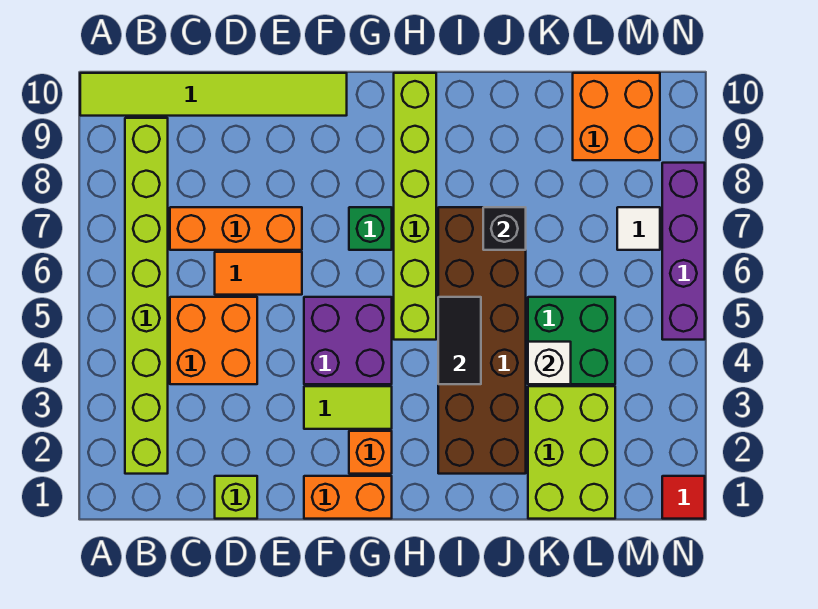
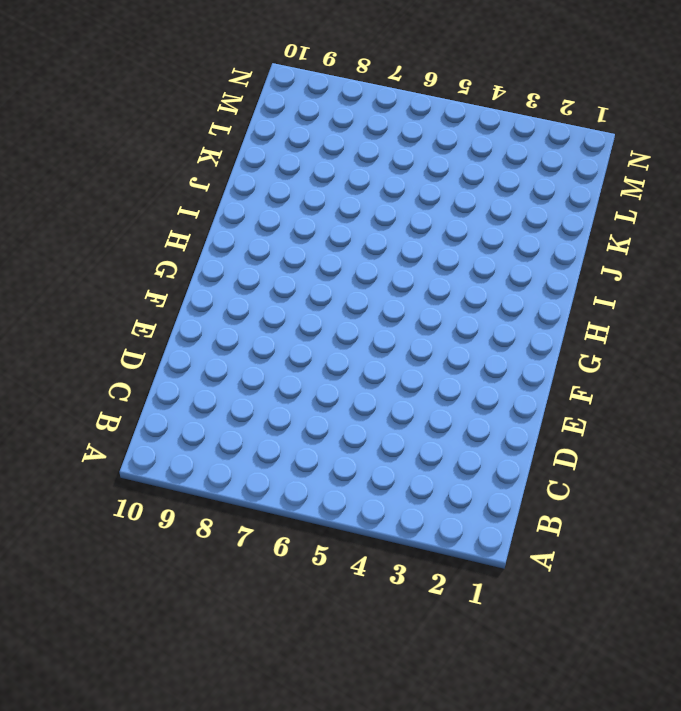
none -> lime 1x6 tile [80,73,347,116]
none -> lime 1x8 brick [125,118,168,474]
none -> orange 2x2 brick [170,297,257,384]

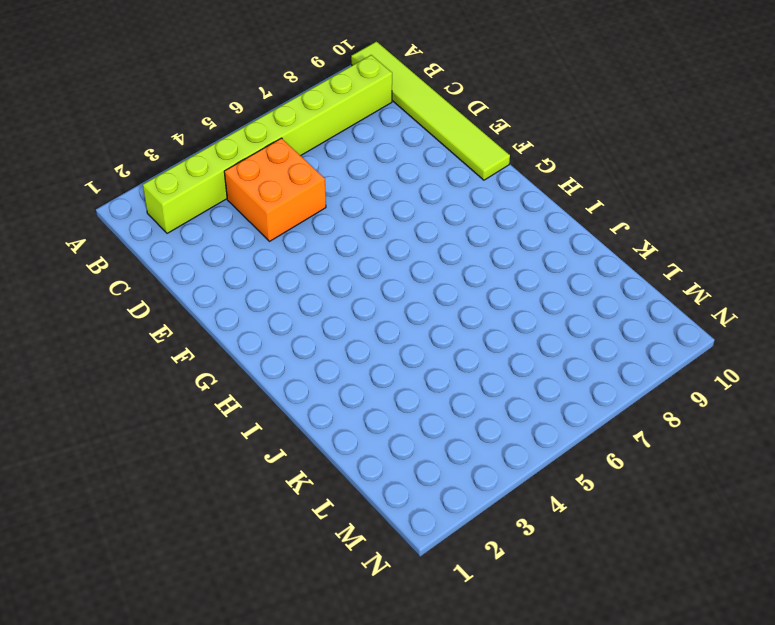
none -> orange 1x3 brick [170,207,302,250]
none -> lime 1x1 brick [215,476,257,519]
none -> orange 1x2 tile [215,252,302,295]

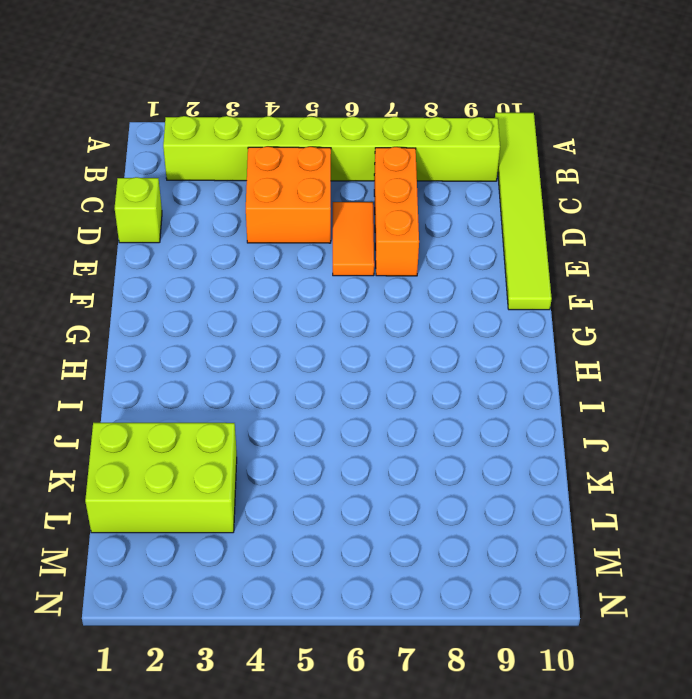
none -> orange 1x2 brick [304,476,392,519]
none -> lime 1x2 tile [304,386,392,429]
none -> purple 2x2 brick [304,297,392,384]

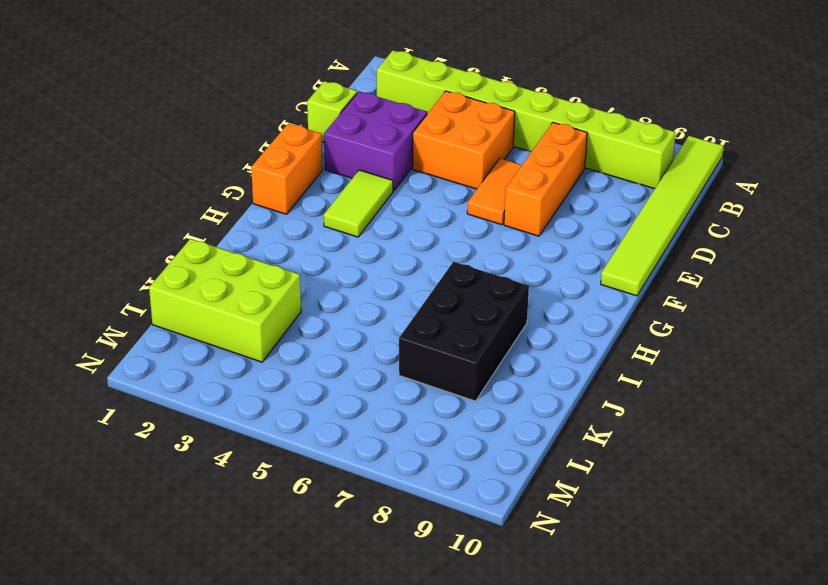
purple 2x2 brick [324,91,427,191] -> purple 2x2 brick moved to [304,297,392,384]
black 2x3 brick [399,262,529,401] -> brown 2x6 brick [438,207,526,474]
none -> orange 1x1 brick [349,431,392,474]
none -> green 1x1 brick [349,207,392,250]
none -> lime 1x6 brick [394,73,436,340]

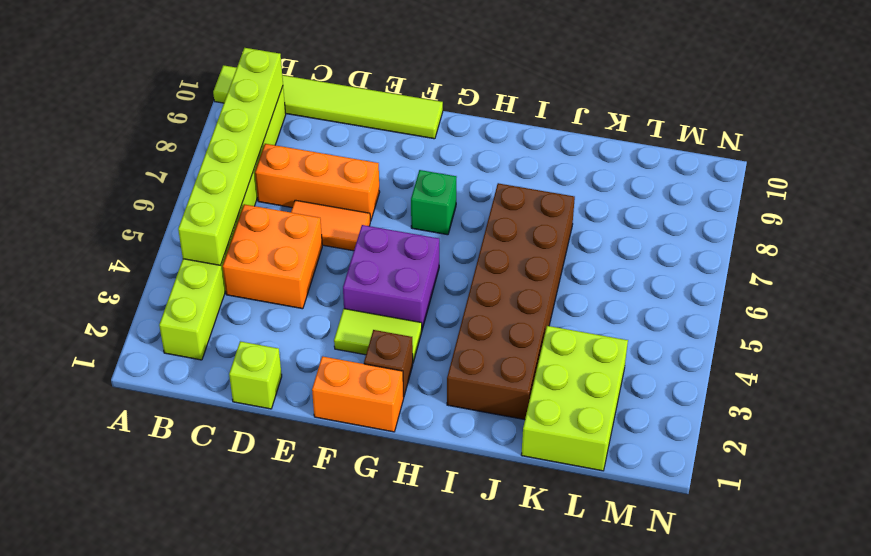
lime 1x6 brick [178,48,283,265] -> lime 1x6 brick moved to [394,73,436,340]
brown 1x1 brick [364,330,413,397] -> orange 1x1 brick [349,431,392,474]
none -> green 2x2 brick [528,297,615,384]
none -> orange 2x2 brick [573,73,660,160]
none -> white 1x1 tile [617,207,660,250]

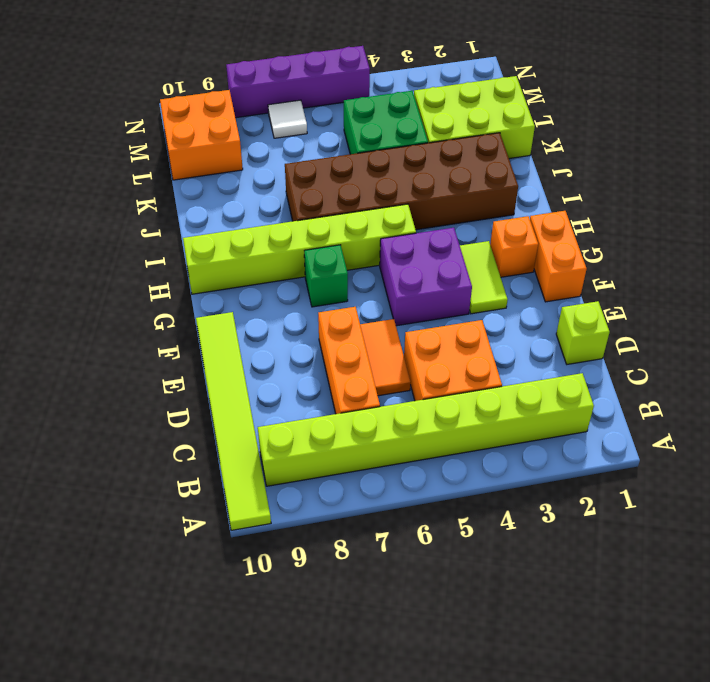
none -> red 1x1 tile [662,476,705,519]
none -> black 1x2 tile [438,297,481,384]
none -> black 1x1 brick [483,207,526,250]

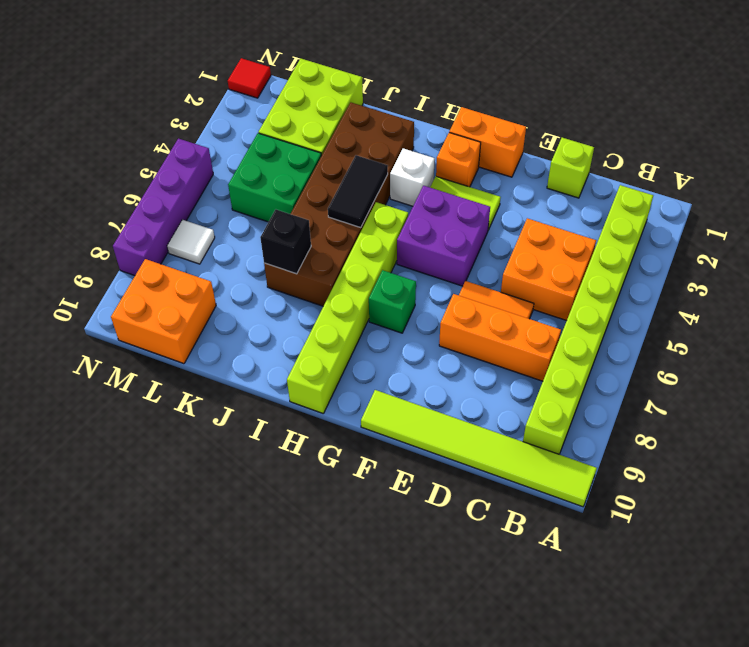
white 1x1 brick [390,148,435,206] -> white 1x1 brick moved to [528,342,571,384]

